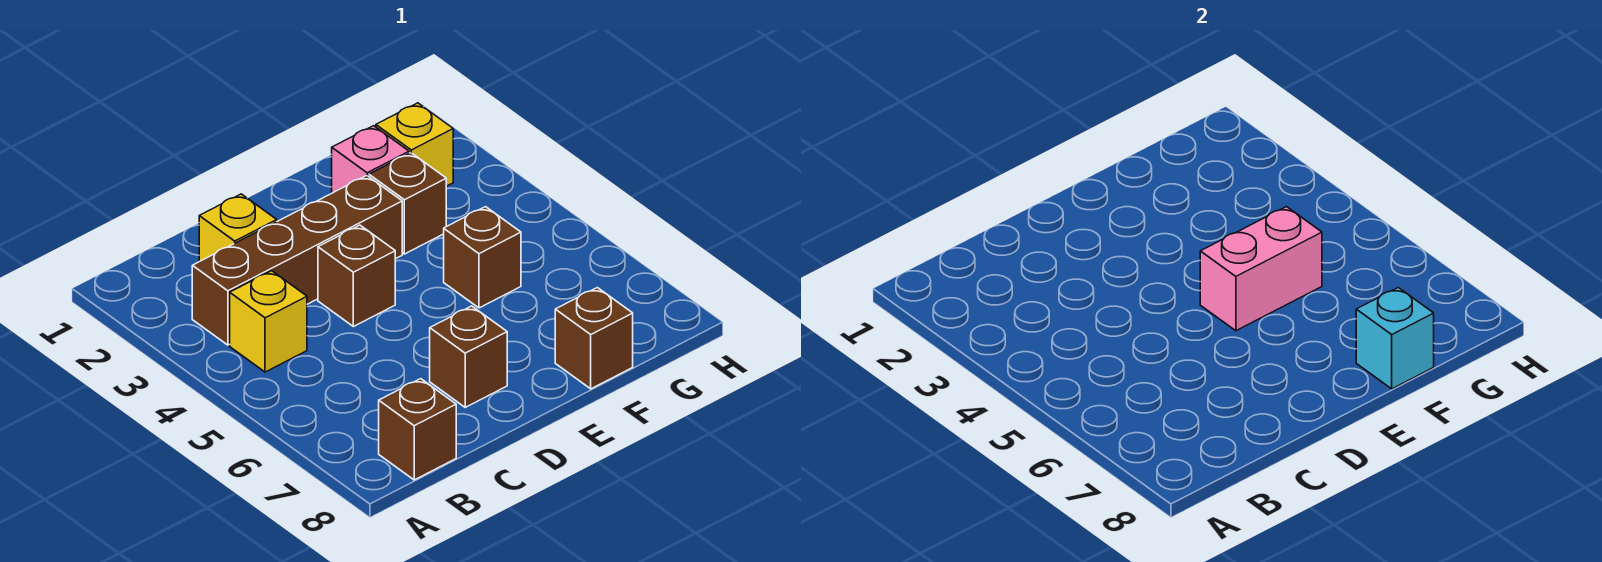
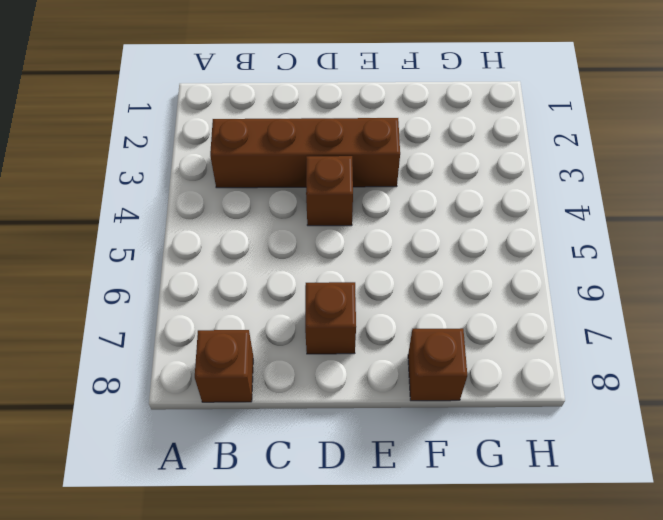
none -> yellow 1x1 brick [230,271,307,372]
none -> yellow 1x1 brick [199,194,277,261]
none -> pink 1x1 brick [332,126,409,193]

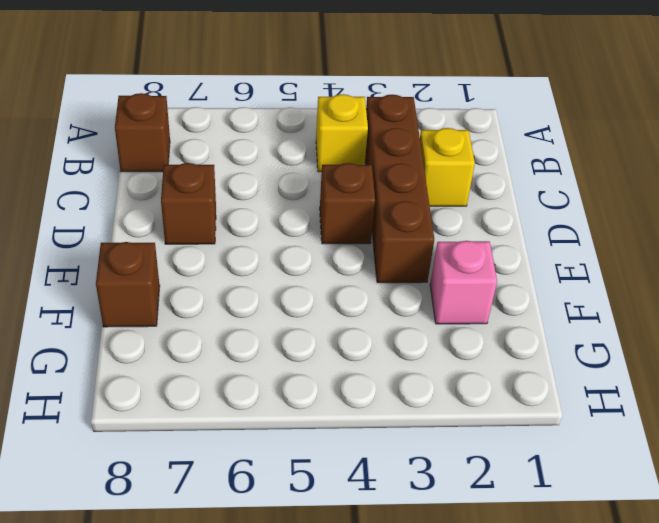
none -> brown 1x1 brick [369,153,446,254]
none -> brown 1x1 brick [444,207,521,308]
none -> yellow 1x1 brick [376,103,453,186]

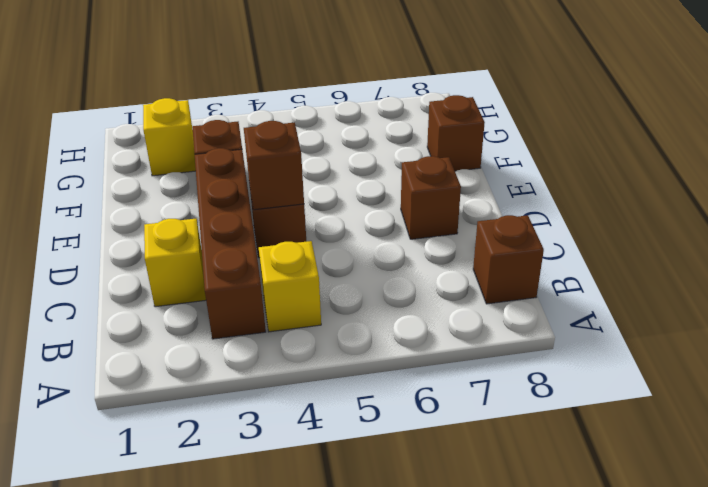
brown 1x1 brick [244,121,304,210] -> brown 1x1 brick moved to [444,207,521,308]
none -> pink 1x1 brick [332,126,409,193]
none -> pink 1x2 brick [1200,207,1322,331]
none -> cyan 1x1 brick [1356,288,1434,389]

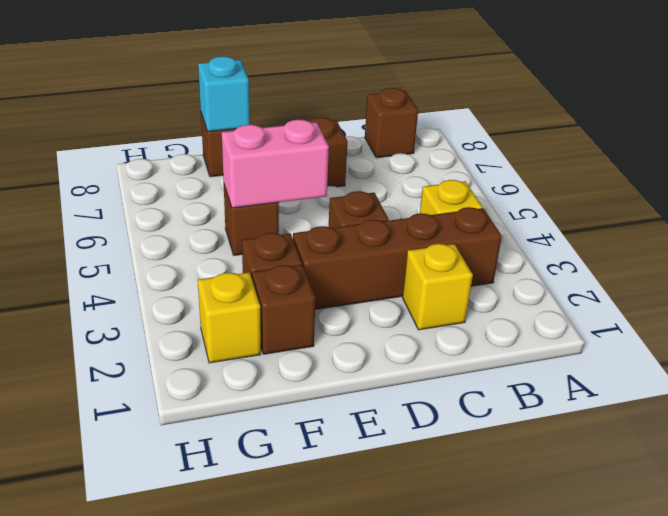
brown 1x1 brick [252,265,315,354] -> pink 1x1 brick [332,126,409,193]

